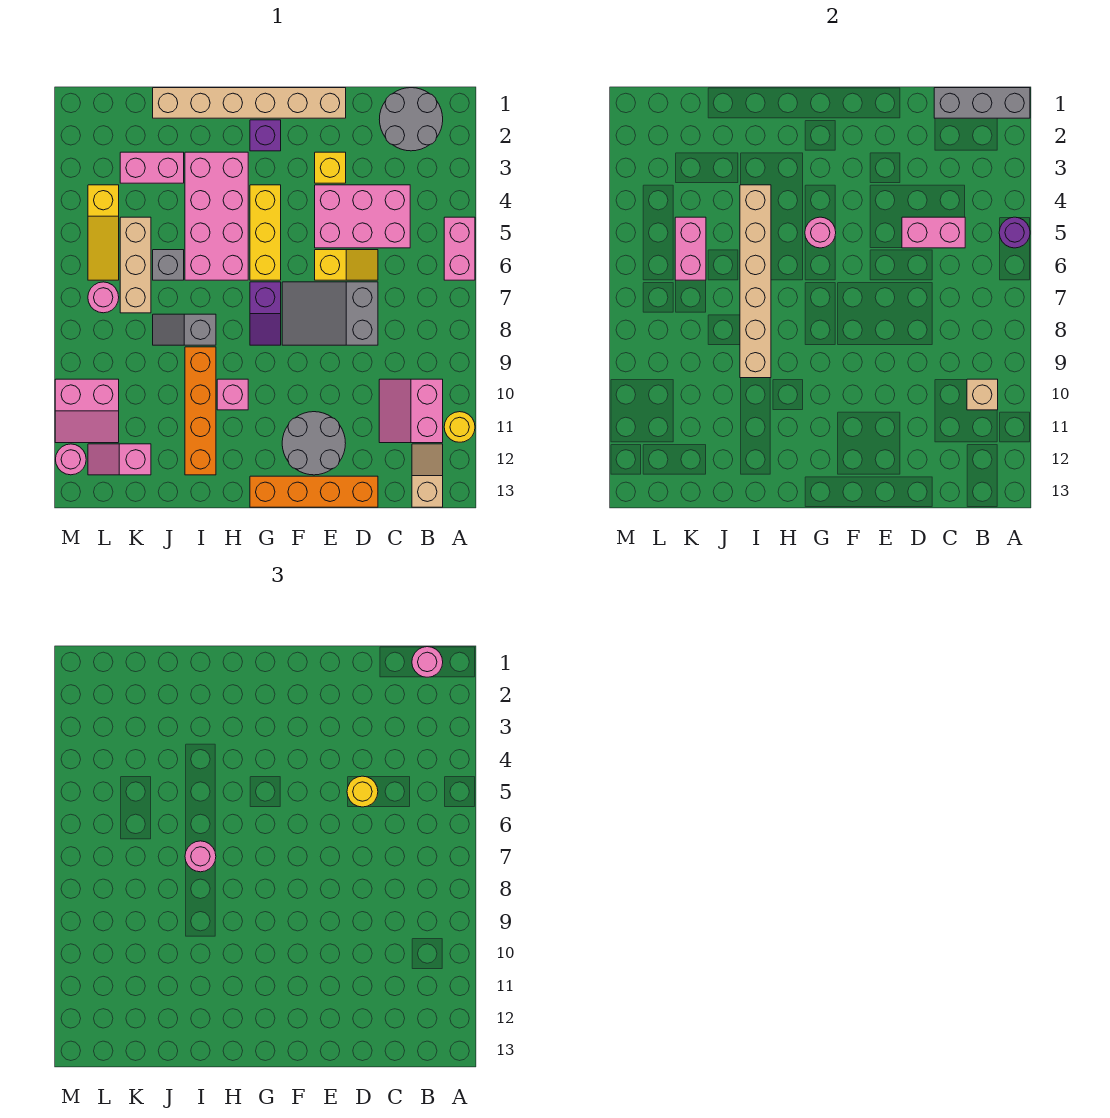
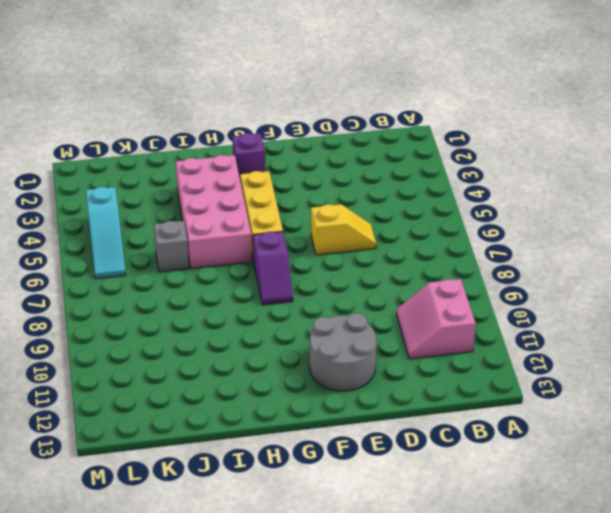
cyan 1x3 slope [86,187,126,279] -> yellow 1x3 slope [88,185,119,280]
none -> pink 1x2 brick [444,217,475,280]
none -> yellow 1x1 round brick [444,412,475,442]
none -> grey 2x2 round brick [379,88,443,151]
none -> tan 1x2 slope [412,444,443,507]

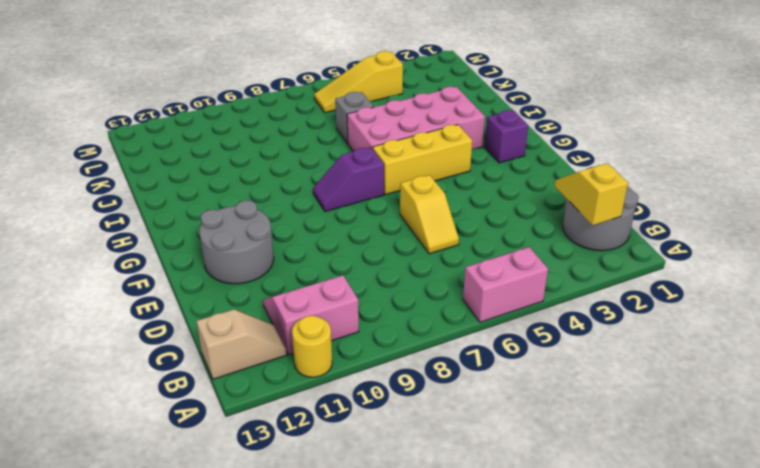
yellow 1x2 slope [555,163,628,225] -> none
none -> pink 2x3 brick [315,185,410,248]
none -> grey 2x3 slope [282,282,378,345]
none -> orange 1x4 brick [250,476,378,507]
none -> tan 1x6 brick [153,88,346,118]

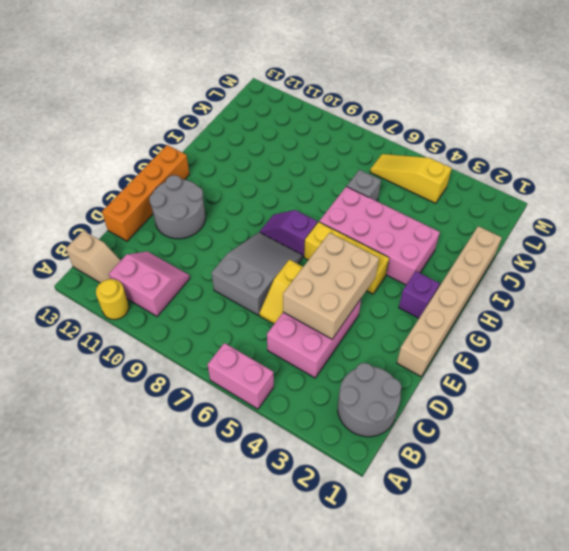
tan 2x3 brick [283,233,379,339] -> pink 1x2 brick [902,217,965,248]
none -> yellow 1x1 brick [315,152,346,183]
none -> pink 1x1 brick [217,379,248,410]
none -> grey 1x2 slope [153,314,216,345]
none -> orange 1x4 brick [185,347,216,475]

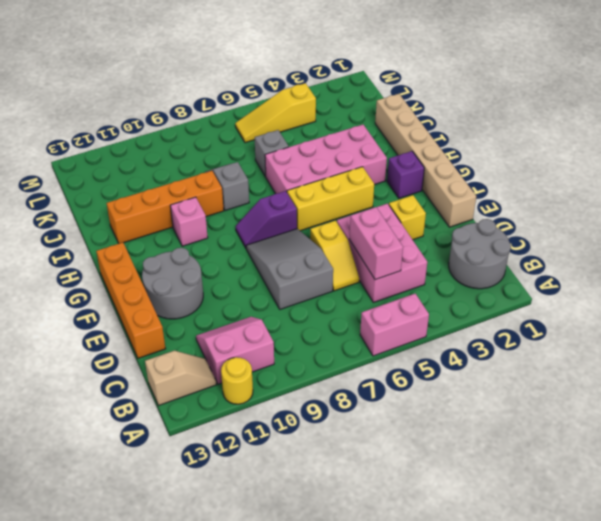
none -> pink 1x2 brick [120,152,184,183]
none -> tan 1x3 brick [120,217,151,313]
none -> pink 1x2 slope [88,444,151,475]
none -> pink 1x1 round brick [88,282,119,313]

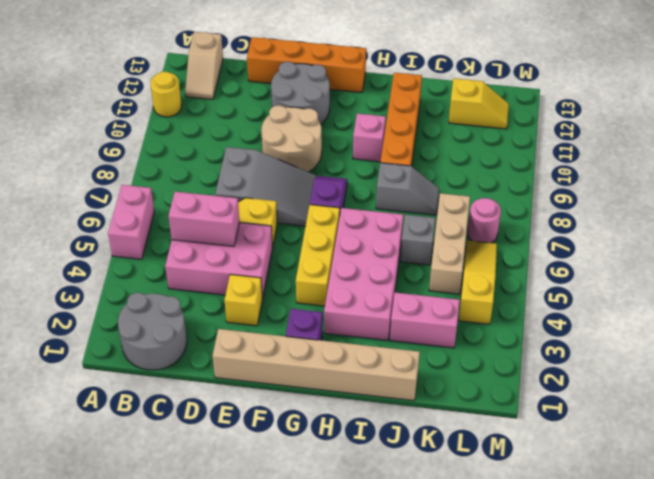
tan 2x2 round brick [261,105,322,172] -> none
yellow 1x2 slope [449,78,509,129] -> pink 1x2 slope [88,444,151,475]
none -> pink 2x2 slope [379,379,443,443]
none -> pink 2x2 slope [55,379,119,443]
none -> pink 1x1 round brick [56,444,86,475]
none -> grey 1x3 brick [934,88,1030,118]

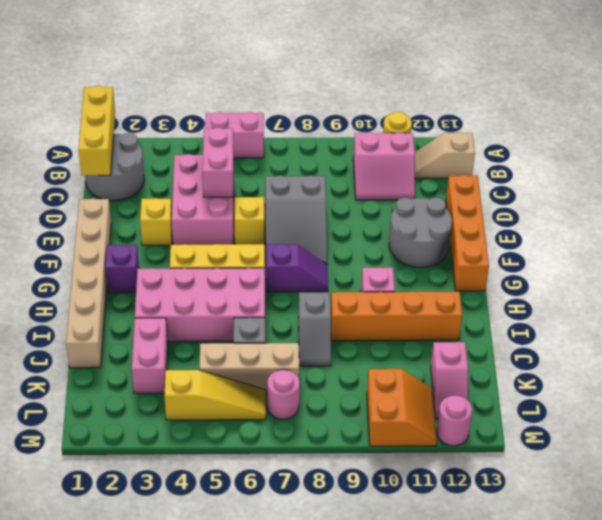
yellow 1x3 brick [78,86,115,175] -> grey 1x3 brick [934,88,1030,118]
orange 2x2 slope [367,369,437,446] -> pink 2x2 slope [55,379,119,443]
none -> purple 1x1 round brick [999,217,1030,248]
none -> tan 1x1 brick [967,379,998,410]
none -> pink 1x1 round brick [805,217,836,248]
none -> tan 1x6 brick [740,185,771,378]

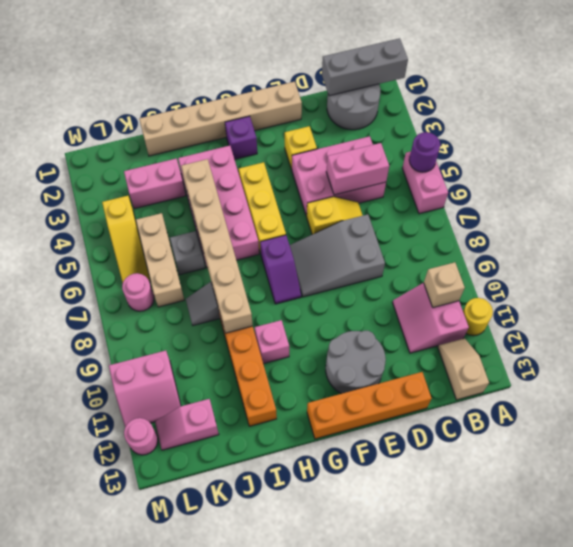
none -> pink 1x1 round brick [805,217,836,248]
none -> pink 1x2 brick [675,217,706,280]
none -> pink 1x1 round brick [412,647,443,677]
none -> yellow 1x1 round brick [347,776,378,807]

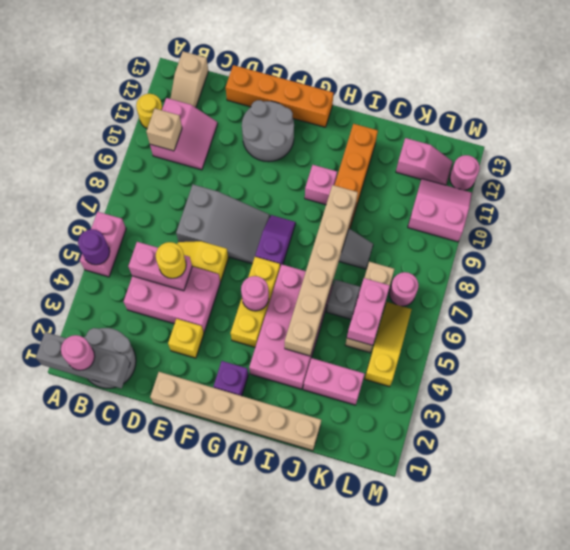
none -> pink 1x1 round brick [185,841,216,872]

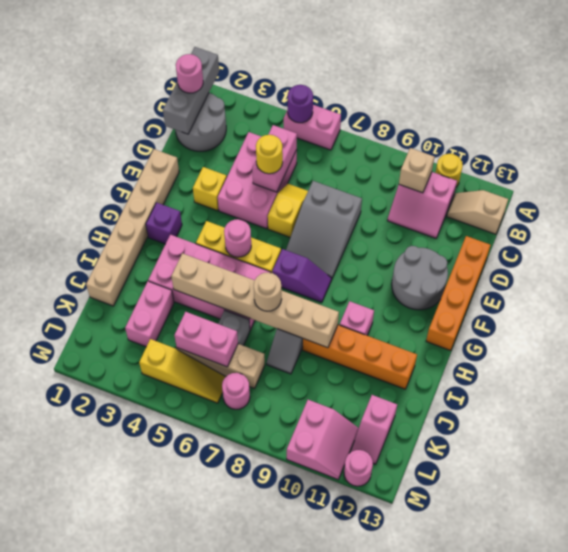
tan 1x1 round brick [254,273,282,311] -> pink 1x1 round brick [185,841,216,872]

